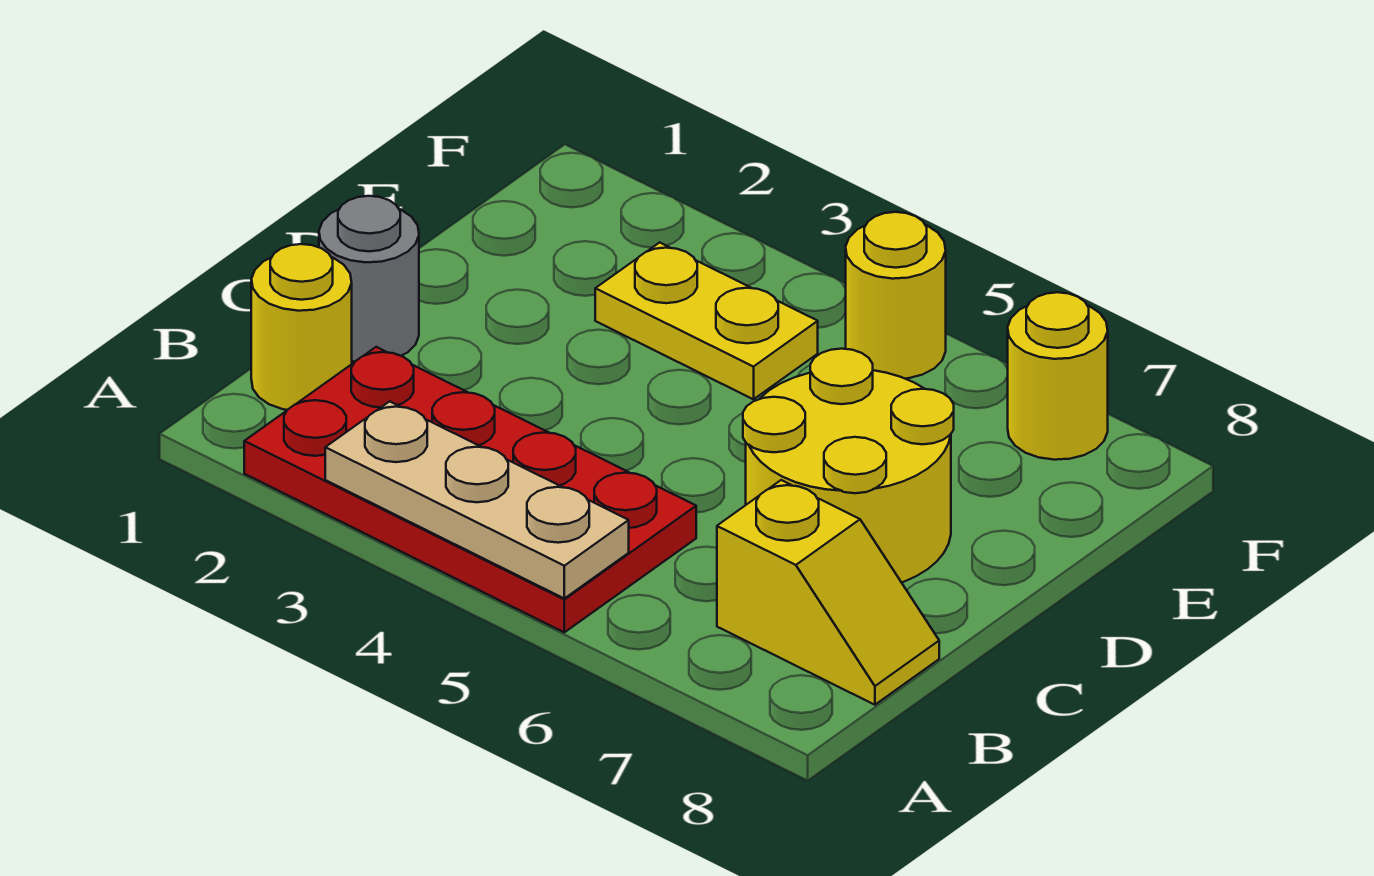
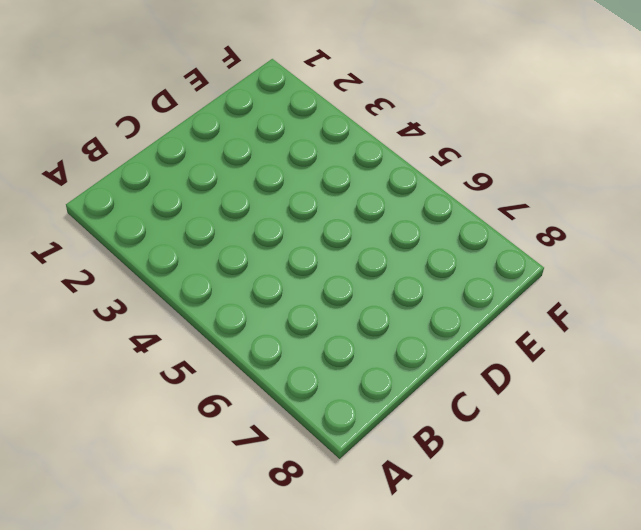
none -> red 2x4 plate [244,347,696,632]
none -> yellow 1x1 round brick [251,244,352,410]

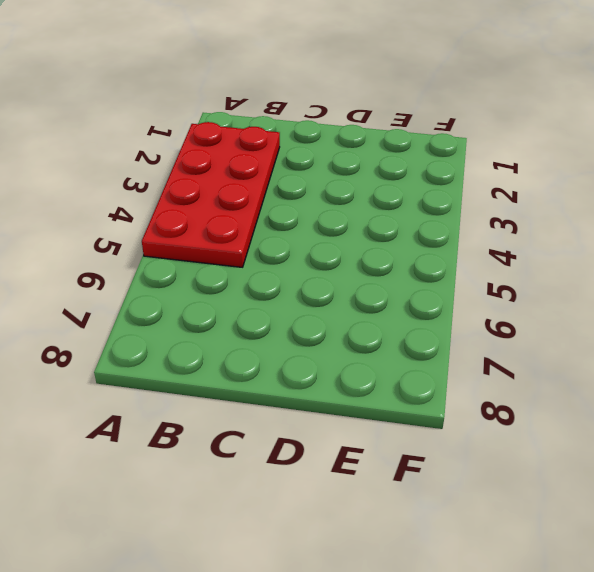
none -> yellow 1x1 round brick [251,244,352,410]
none -> yellow 1x2 slope [717,480,939,705]

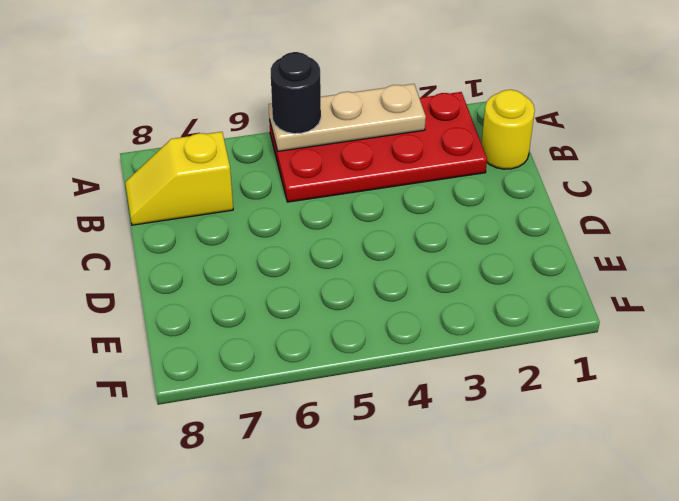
black 1x1 round brick [271,52,321,134] -> none
none -> grey 1x1 round brick [319,196,419,362]
none -> yellow 2x2 round brick [743,349,954,583]

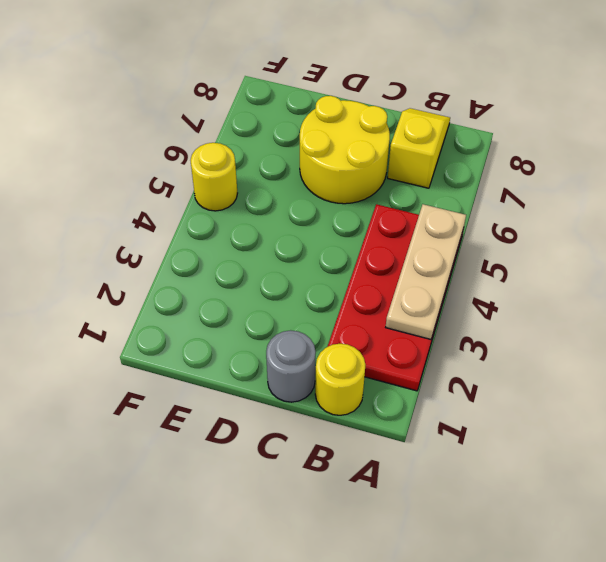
none -> yellow 1x2 plate [595,242,818,399]
none -> yellow 1x1 round brick [1008,292,1108,460]

